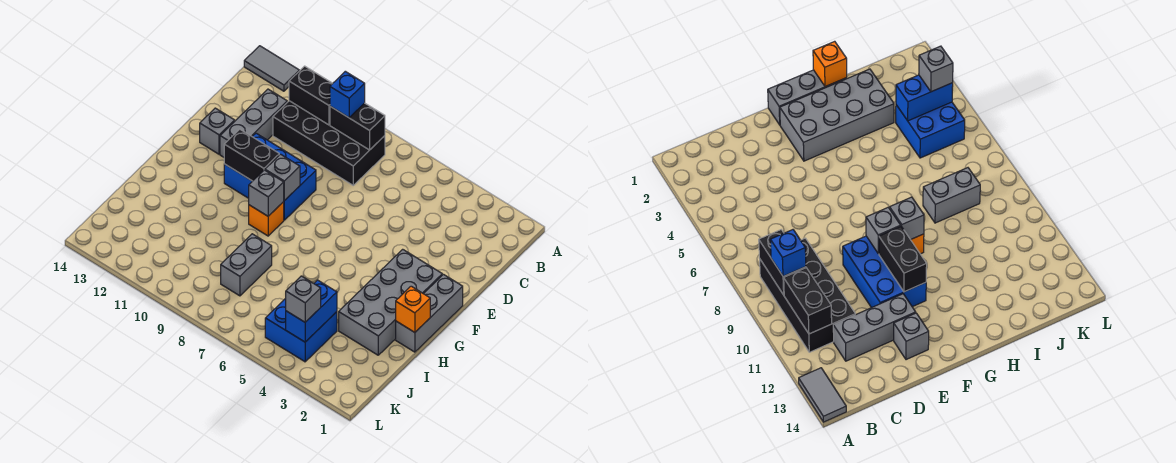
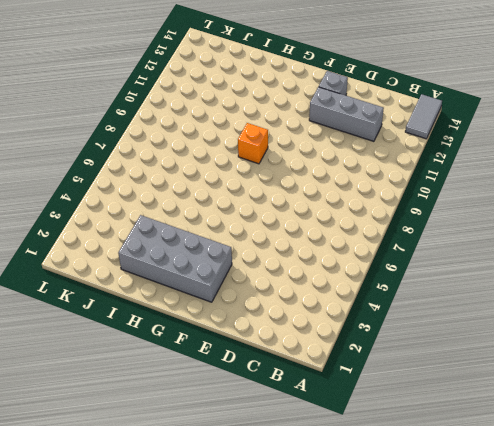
none -> black 2x4 brick [273,101,385,185]
none -> blue 2x3 brick [224,133,316,220]
none -> grey 1x3 brick [396,274,463,352]

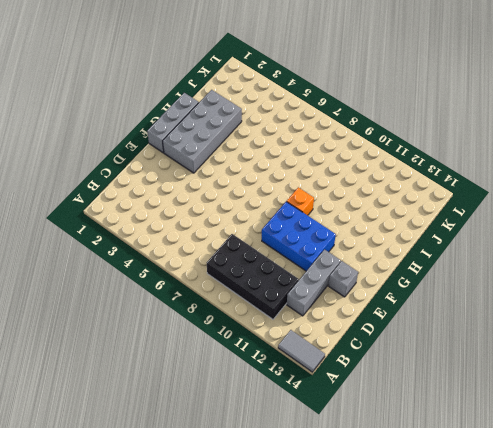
none -> grey 1x2 brick [221,234,272,296]
none -> blue 2x2 brick [265,298,337,362]
none -> black 1x2 brick [330,103,385,150]

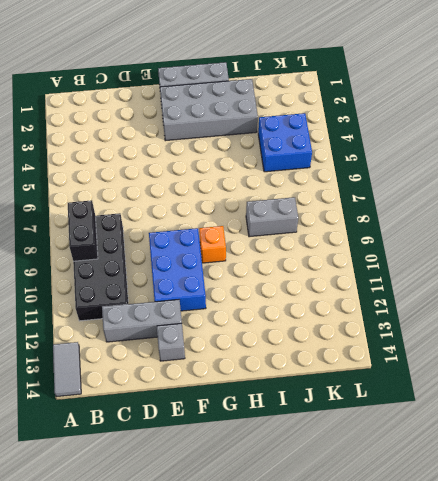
none -> black 1x2 brick [289,66,333,125]
none -> grey 1x1 brick [265,154,300,201]
none -> black 1x2 brick [224,129,279,181]

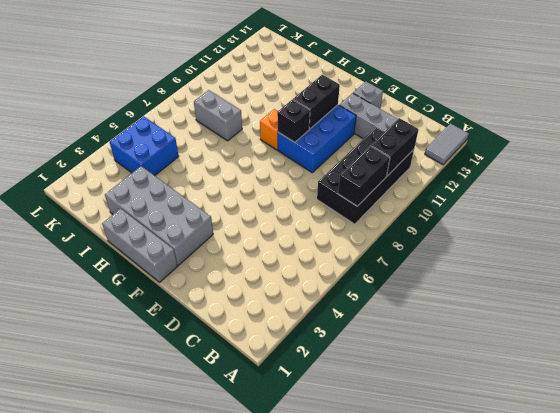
black 1x1 brick [277,100,310,142] -> grey 1x1 brick [265,154,300,201]
none -> grey 1x1 brick [249,170,284,216]
none -> orange 1x1 brick [396,286,430,332]
none -> blue 1x2 brick [286,280,337,342]

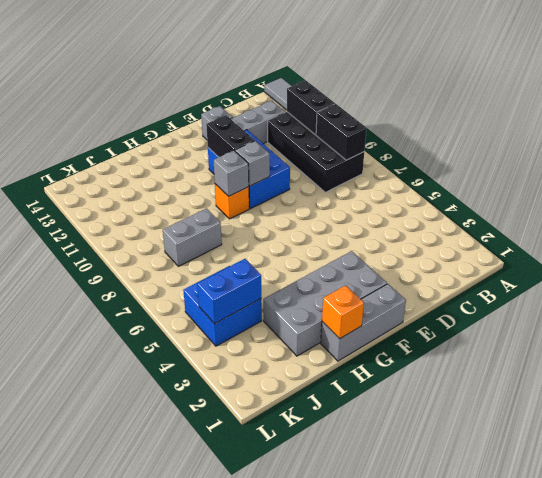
none -> blue 1x1 brick [330,71,365,118]
none -> grey 1x1 brick [286,276,321,322]

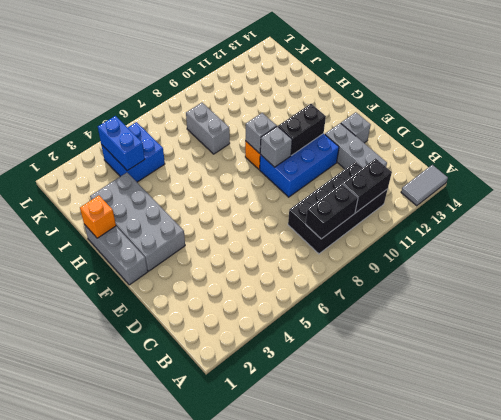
none -> blue 1x1 brick [330,71,365,118]
none -> grey 1x1 brick [286,276,321,322]

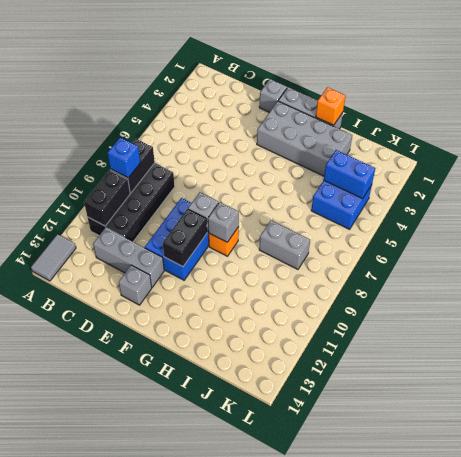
grey 1x1 brick [259,79,287,112] -> grey 1x1 brick moved to [286,276,321,322]

